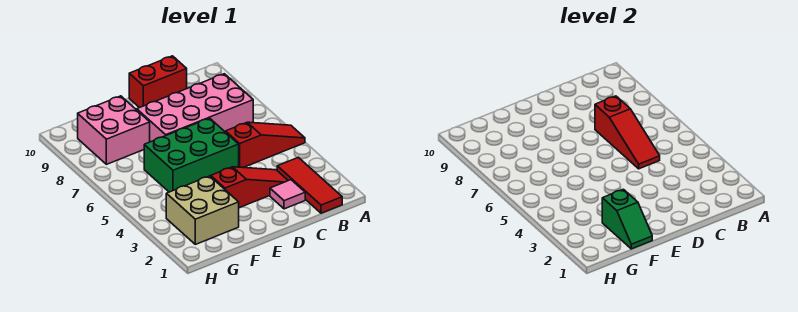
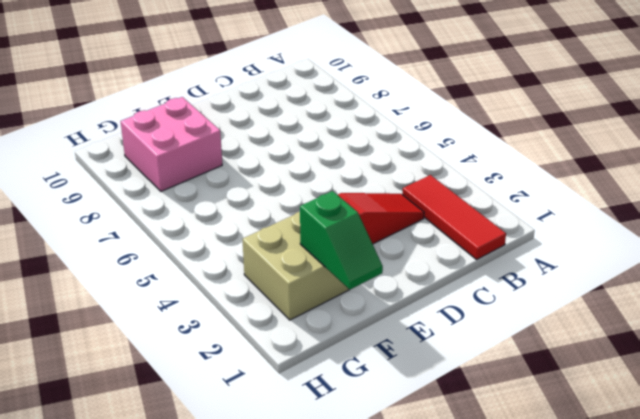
none -> red 1x3 slope [226,122,305,168]
none -> pink 2x4 brick [137,74,253,142]

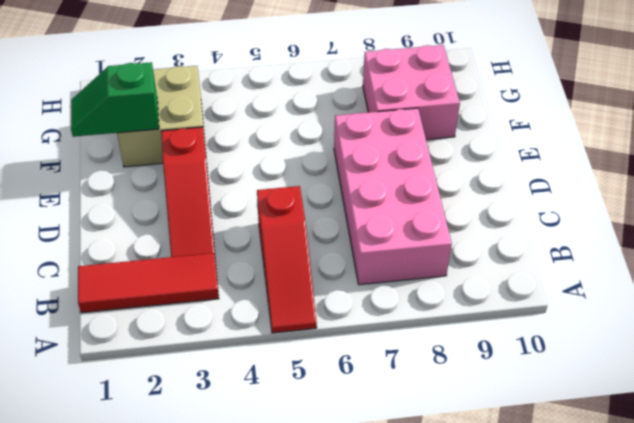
none -> pink 1x1 tile [270,180,305,209]
none -> red 1x2 brick [129,56,187,108]

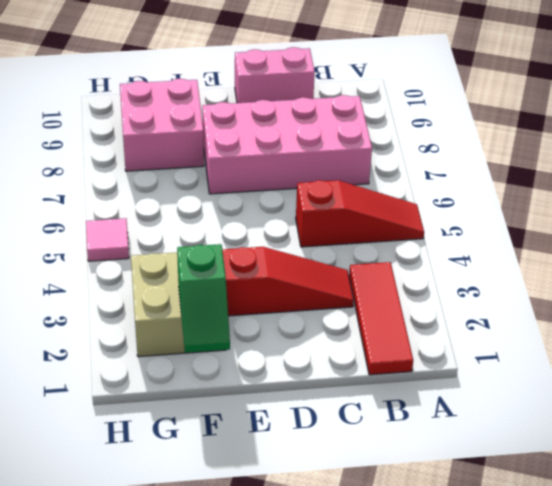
pink 1x2 brick [235,47,315,103] -> red 1x2 brick [129,56,187,108]
pink 1x1 tile [86,218,129,261] -> pink 1x1 tile moved to [270,180,305,209]
none -> green 2x3 brick [144,118,239,192]
none -> red 1x3 slope [595,96,660,169]

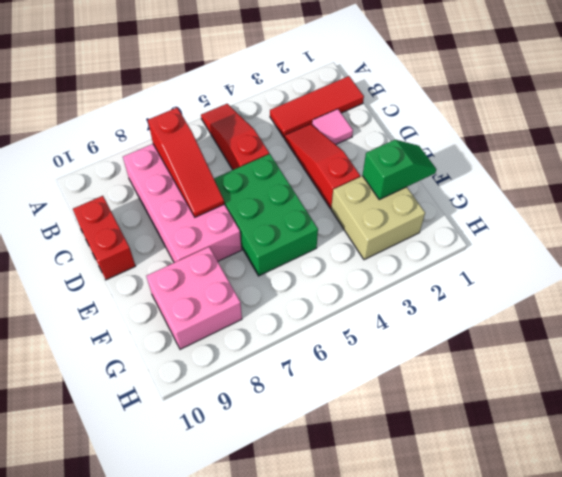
red 1x3 slope [148,108,224,217] -> red 1x3 slope turned to [595,96,660,169]

